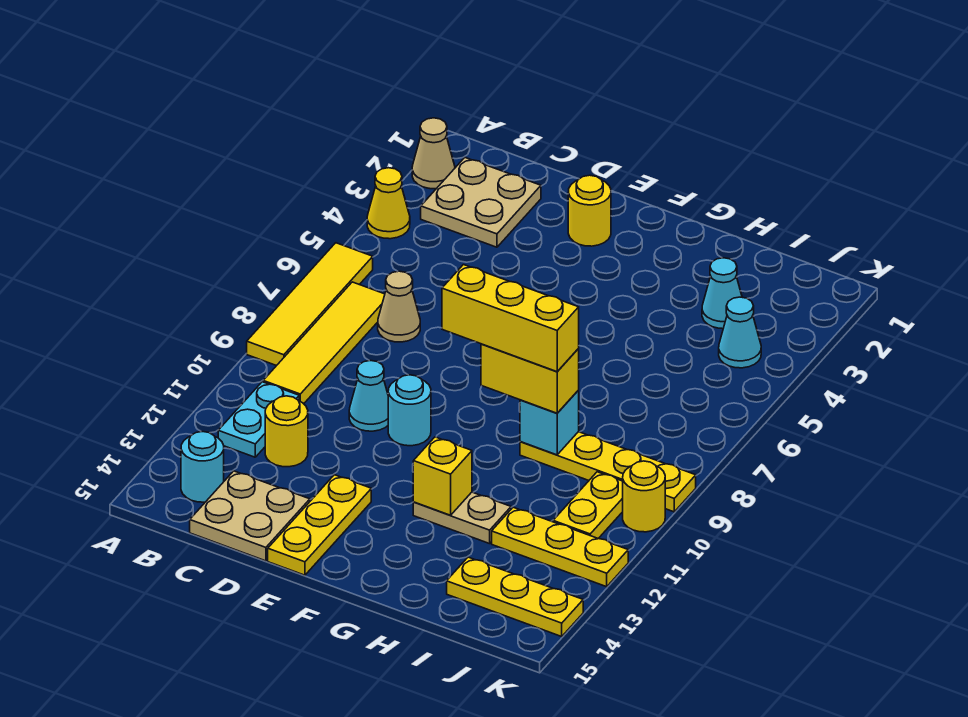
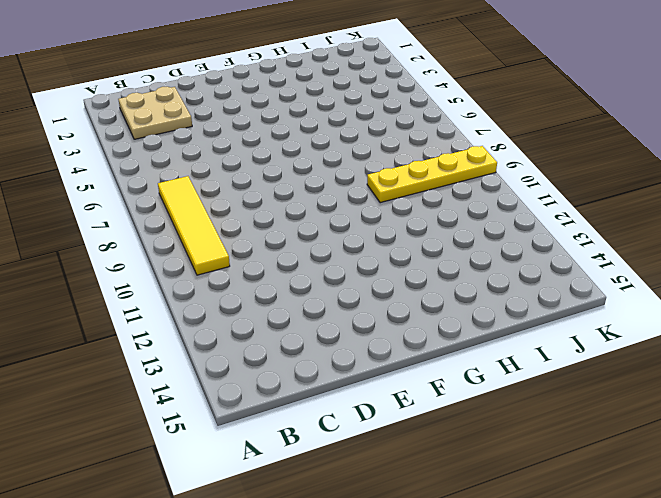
none -> tan 1x1 cone [412,118,455,189]
none -> yellow 1x1 cone [367,168,410,239]
none -> yellow 1x4 tile [247,243,373,366]

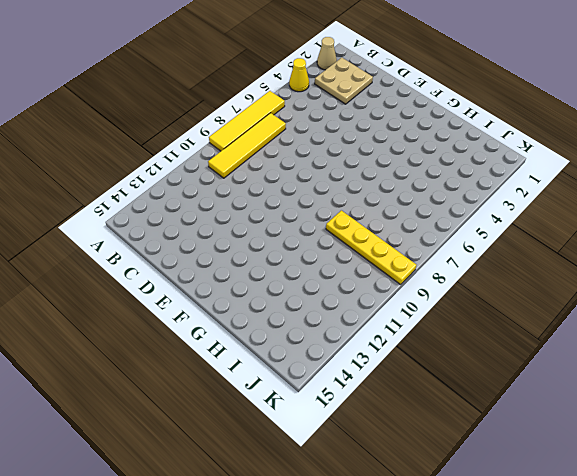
none -> cyan 1x2 plate [218,382,299,457]
none -> cyan 1x1 round brick [181,432,224,502]
none -> tan 1x1 cone [378,271,420,342]

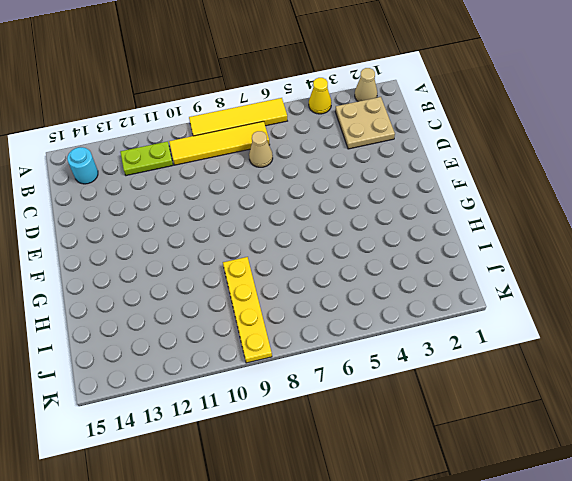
lime 1x2 plate [120,141,173,176] -> cyan 1x2 plate [218,382,299,457]
none -> yellow 1x1 round brick [265,396,308,467]
none -> tan 2x2 plate [190,471,310,561]
none -> cyan 1x1 cone [349,361,388,431]

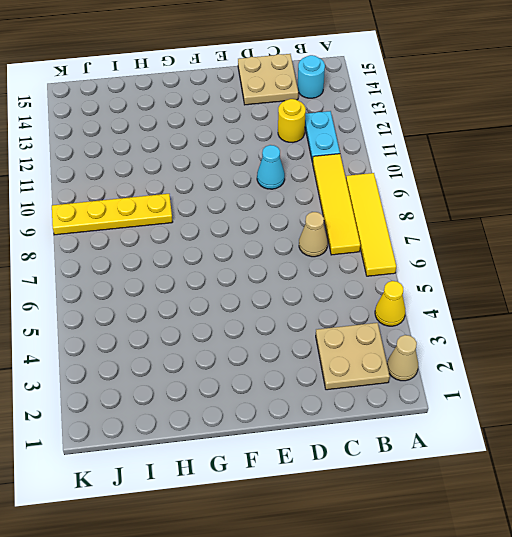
none -> yellow 1x1 round brick [568,175,611,246]
none -> cyan 1x1 round brick [388,375,431,446]
none -> yellow 1x3 plate [268,475,371,575]

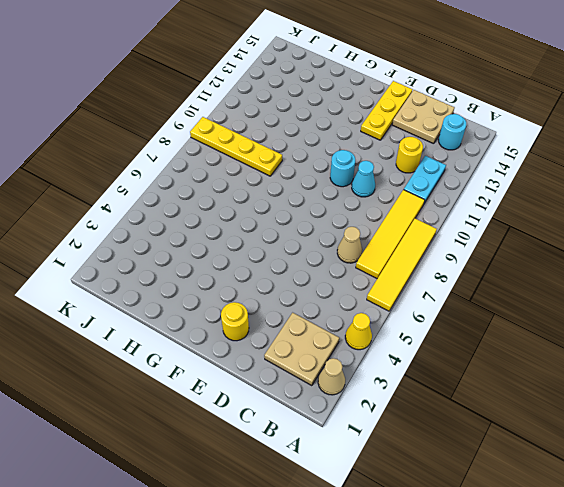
none -> tan 1x2 plate [413,492,511,544]
none -> cyan 1x1 cone [702,258,742,329]
none -> yellow 1x3 plate [492,507,628,587]

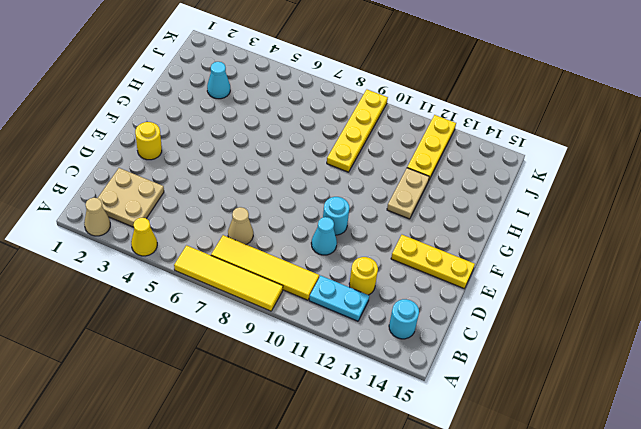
none -> tan 2x2 plate [190,471,310,561]
none -> yellow 1x3 plate [447,557,583,636]
none -> cyan 1x1 cone [719,297,761,368]

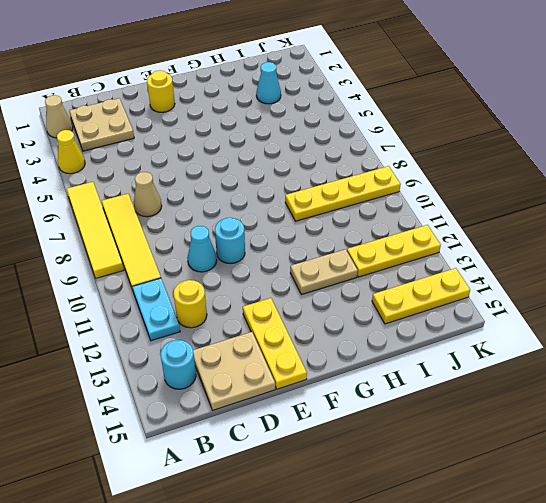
none -> cyan 1x1 cone [719,297,761,368]
none -> yellow 1x2 plate [553,472,623,538]
none -> yellow 1x1 round brick [623,461,665,532]

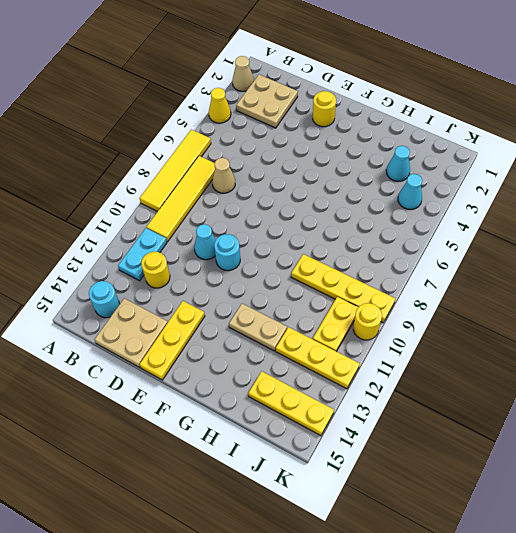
none -> yellow 1x1 brick [413,437,472,515]
none -> cyan 1x1 brick [520,390,579,455]
none -> yellow 1x2 brick [481,344,579,413]

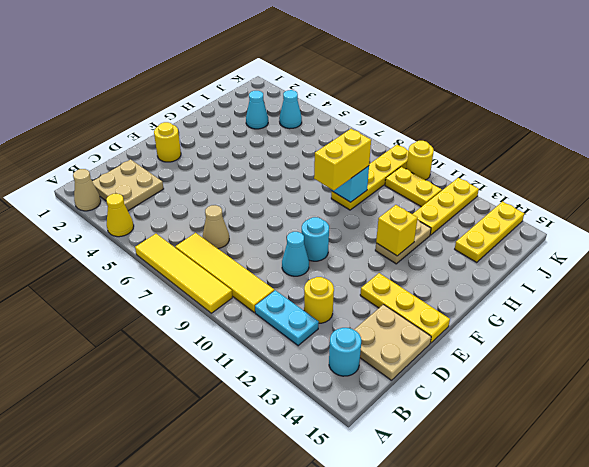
none -> yellow 1x3 brick [442,265,579,372]

